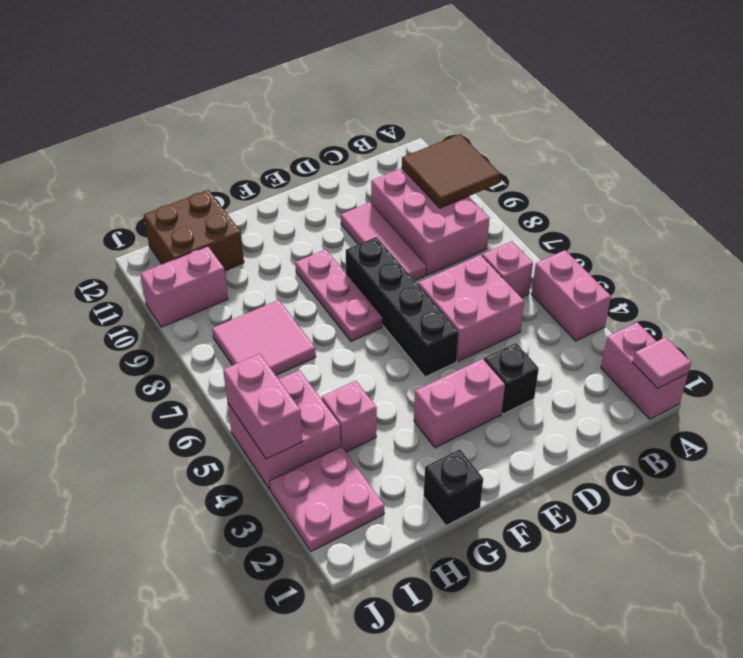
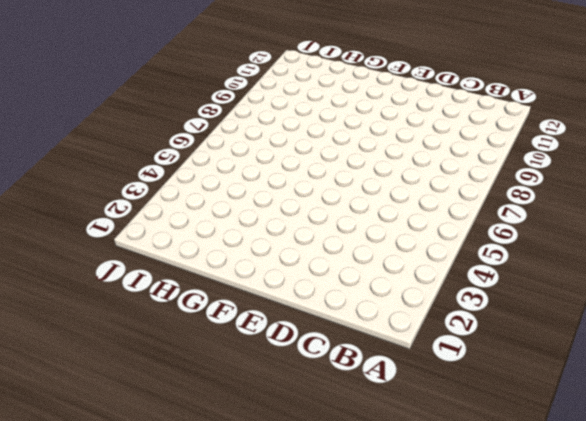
none -> pink 1x2 brick [601,322,688,419]
none -> pink 1x2 brick [532,250,611,341]
none -> pink 1x1 brick [482,241,533,298]

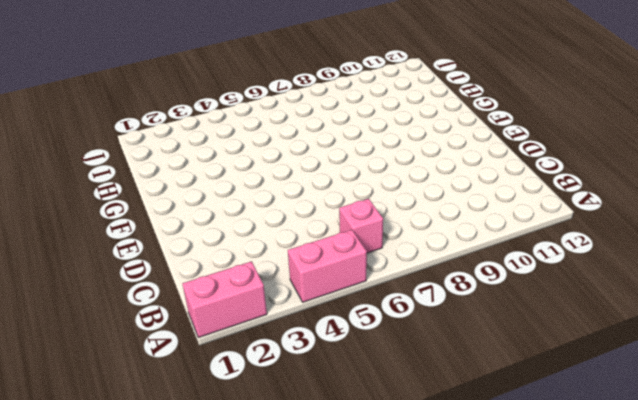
none -> pink 2x3 brick [371,168,490,275]
none -> pink 2x2 brick [418,255,524,361]
none -> black 1x1 brick [484,343,539,414]

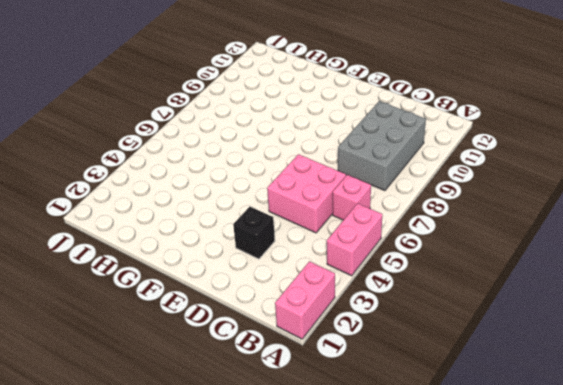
grey 2x3 brick [338,101,426,191] -> pink 2x3 brick [371,168,490,275]
none -> pink 1x3 tile [341,202,426,281]
none -> pink 1x2 brick [414,359,505,448]
none -> black 1x4 brick [346,237,459,377]

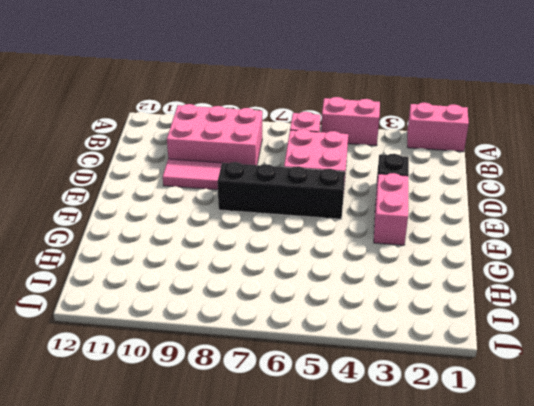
none -> pink 1x3 plate [295,249,382,341]
none -> black 1x1 brick [424,449,483,526]
none -> pink 1x1 brick [322,381,377,452]

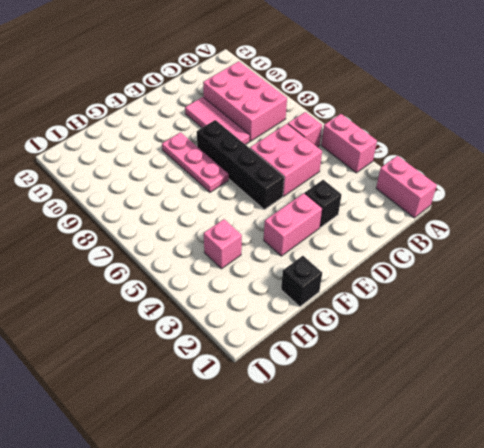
none -> pink 2x2 tile [212,300,316,375]
none -> brown 2x2 brick [144,190,244,271]
none -> pink 2x2 plate [269,447,384,551]

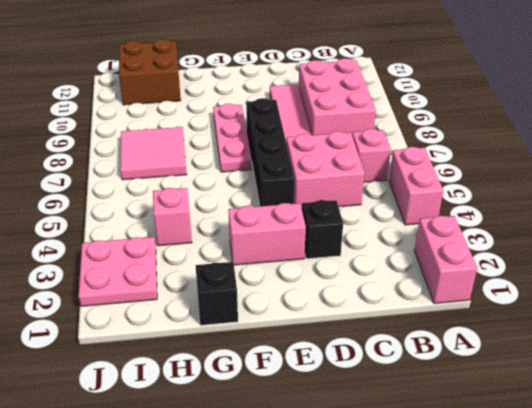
none -> pink 2x2 brick [228,370,341,489]
none -> pink 1x2 brick [140,246,228,327]
none -> pink 1x1 tile [633,337,691,388]

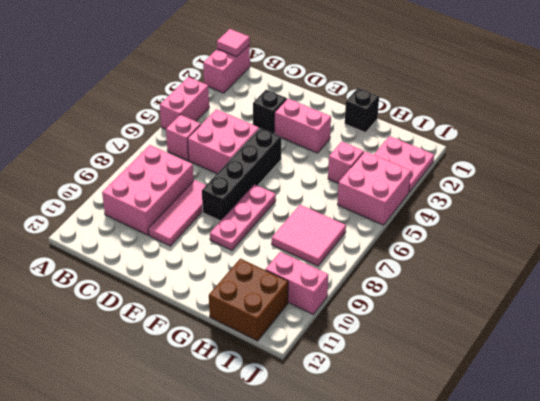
none -> brown 2x2 tile [402,134,500,208]
none -> pink 1x2 brick [223,354,303,459]

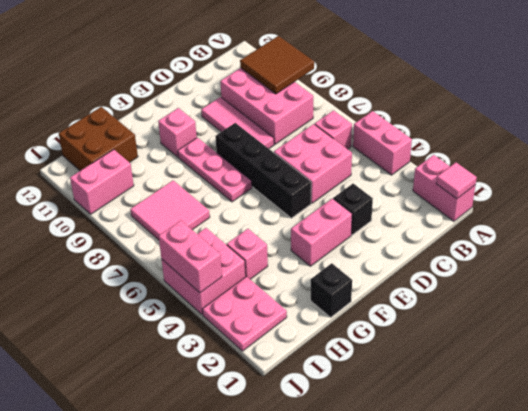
pink 1x1 brick [158,108,197,157] -> none

